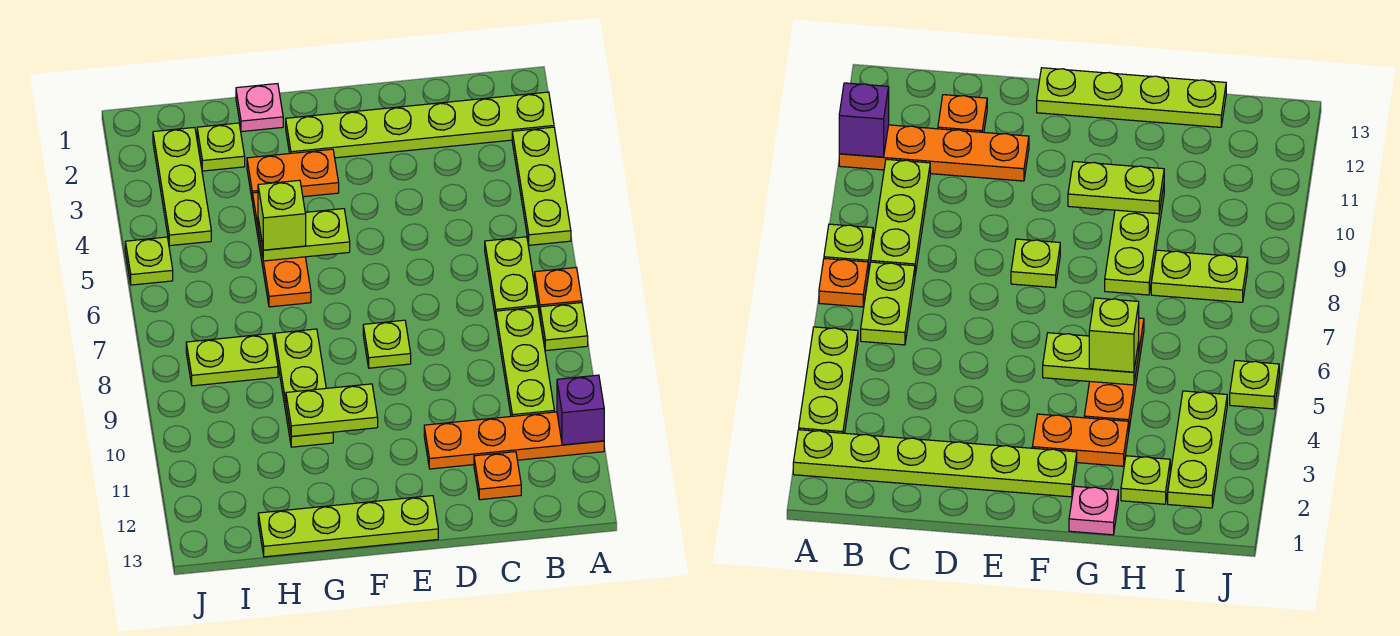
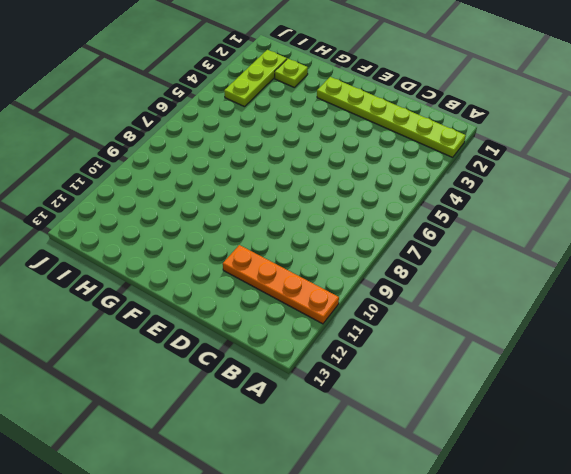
none -> lime 1x3 plate [512,127,571,245]
none -> orange 1x1 plate [535,268,582,313]
none -> lime 1x1 plate [540,303,588,351]

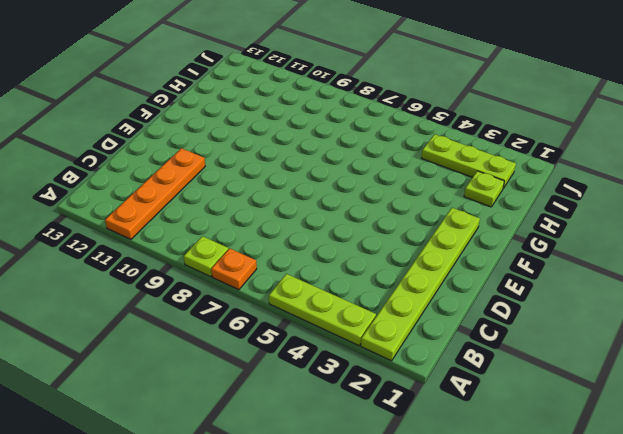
none -> lime 1x2 plate [485,237,538,319]
none -> lime 1x3 plate [496,307,554,416]
none -> orange 1x1 plate [474,452,521,500]

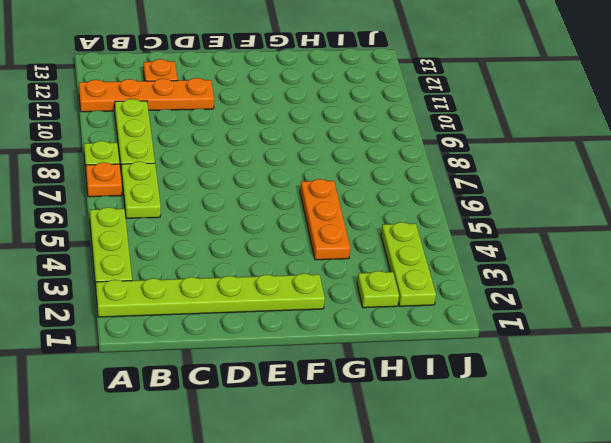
none -> lime 1x1 plate [363,320,411,368]
none -> lime 1x4 plate [258,496,438,557]
none -> orange 1x2 plate [247,149,339,201]

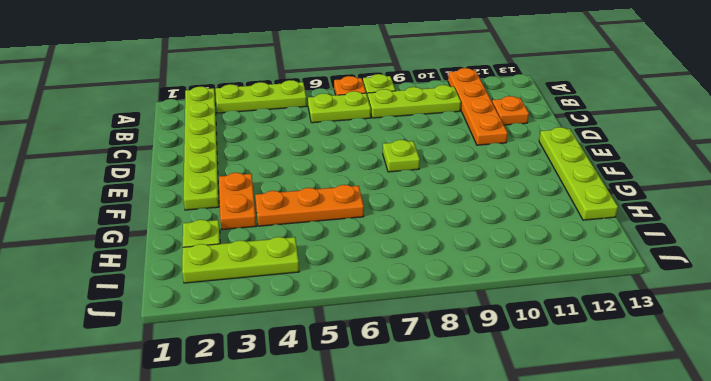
none -> pink 1x1 plate [236,84,283,132]
none -> lime 1x3 plate [275,329,333,447]
none -> lime 1x2 plate [186,334,278,386]

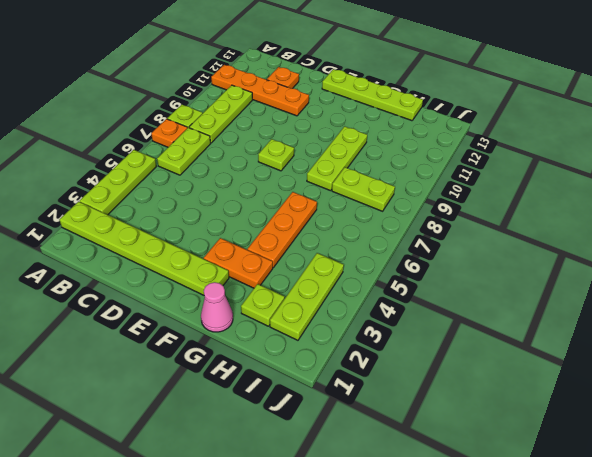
pink 1x1 cone [201,282,233,332] -> pink 1x1 plate [236,84,283,132]
none -> lime 1x1 plate [125,237,173,285]
none -> purple 1x1 brick [557,375,604,445]
none -> lime 1x2 plate [258,209,350,261]

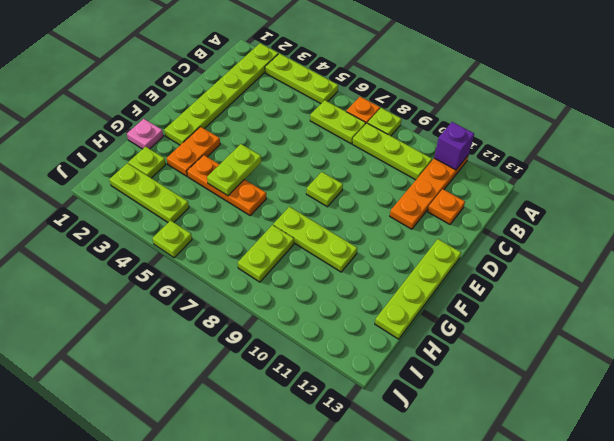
none -> lime 1x2 plate [286,384,378,436]
none -> lime 1x1 brick [258,180,306,250]

